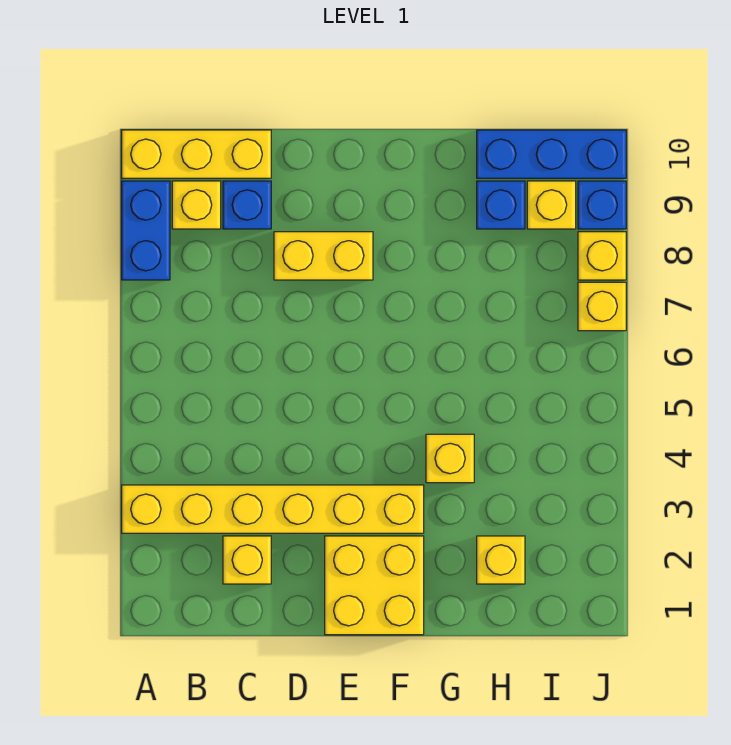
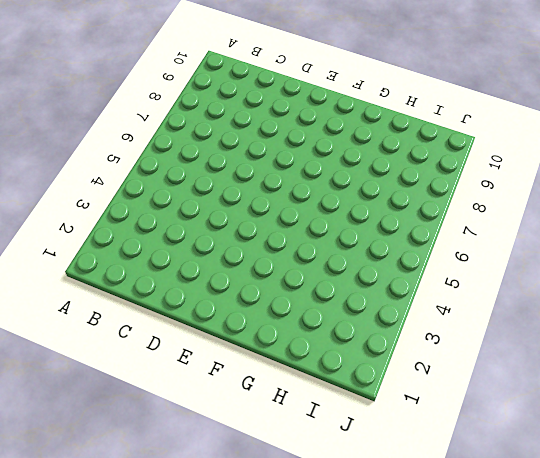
none -> yellow 1x6 brick [122,485,424,533]
none -> blue 1x2 brick [122,181,170,280]
none -> yellow 1x3 brick [122,130,271,178]

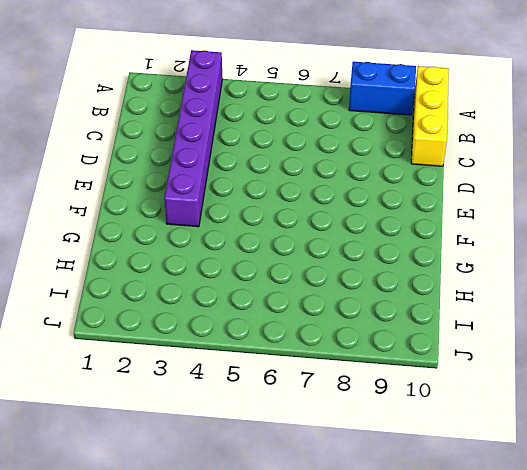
purple 1x6 brick [164,50,223,227] -> yellow 1x6 brick [122,485,424,533]
none -> yellow 1x1 brick [172,181,221,229]
none -> yellow 1x1 brick [223,536,271,584]
none -> blue 1x1 brick [223,181,271,229]

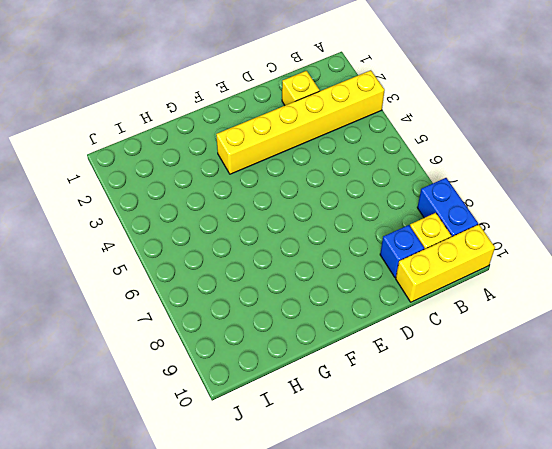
none -> yellow 1x2 brick [274,232,373,280]
none -> yellow 2x2 brick [325,536,424,635]
none -> yellow 1x1 brick [426,434,474,483]

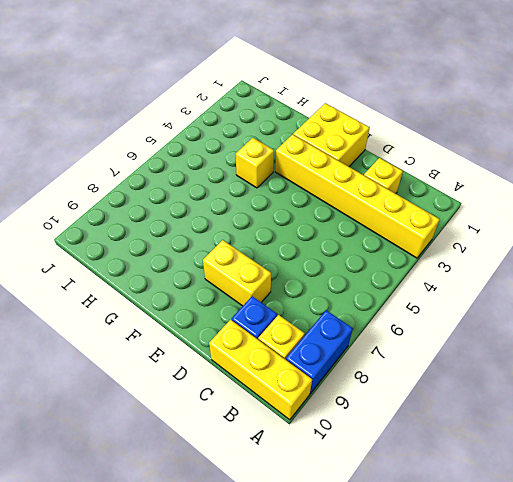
none -> yellow 1x1 brick [477,536,525,584]
none -> blue 1x1 brick [477,181,525,229]
none -> blue 1x3 brick [477,130,626,178]

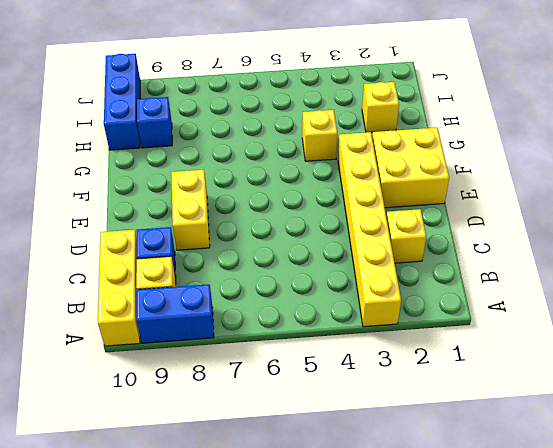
none -> yellow 1x1 brick [527,181,576,229]
none -> yellow 1x1 brick [578,282,626,331]
none -> yellow 1x1 brick [578,232,626,280]

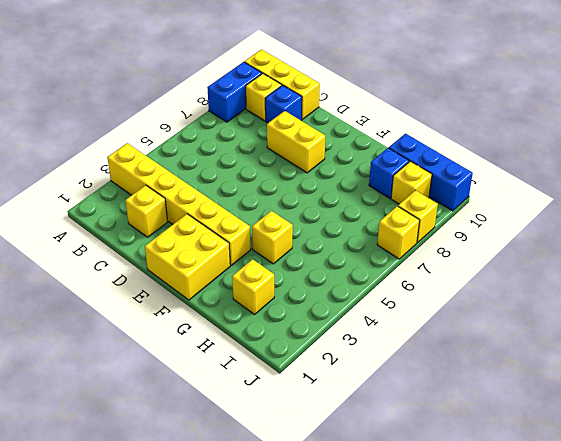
none -> blue 1x1 brick [578,181,626,229]

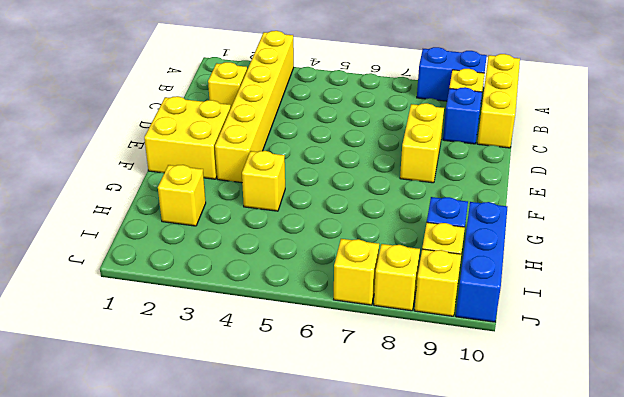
yellow 1x1 brick [415,249,461,316] -> blue 1x1 brick [578,181,626,229]

